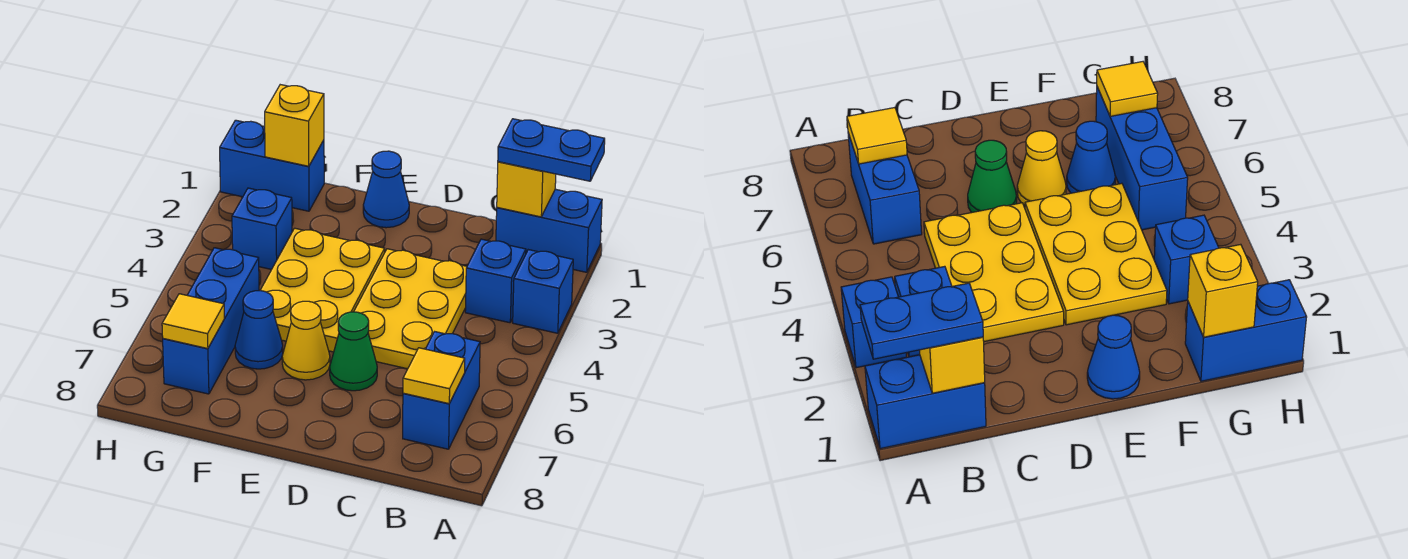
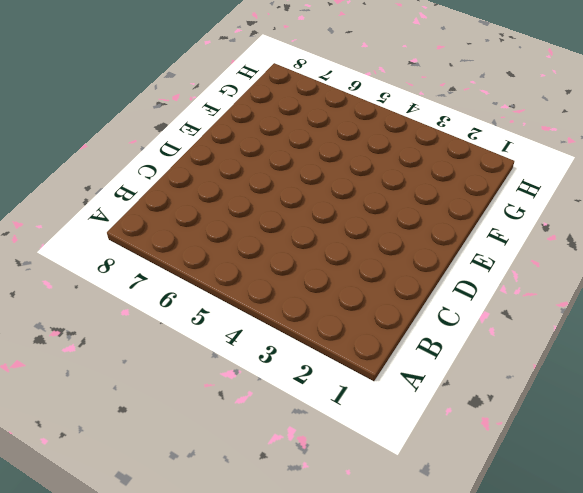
none -> blue 1x2 brick [496,189,602,272]
none -> blue 1x1 brick [513,250,573,333]
none -> blue 1x1 brick [465,239,526,323]

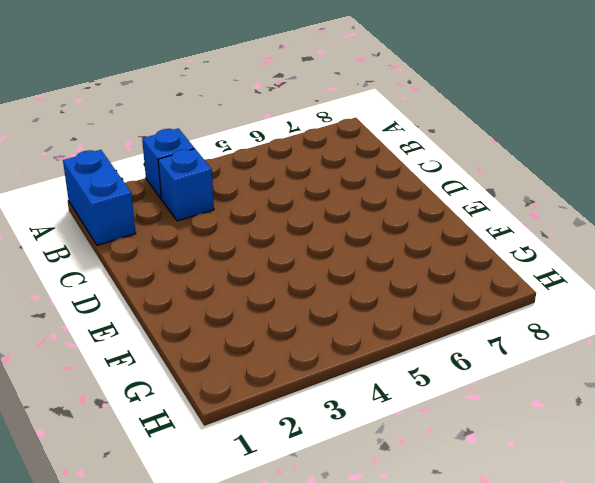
none -> blue 1x2 brick [403,332,480,449]
none -> yellow 2x3 plate [354,249,467,369]
none -> green 1x1 cone [330,312,377,391]

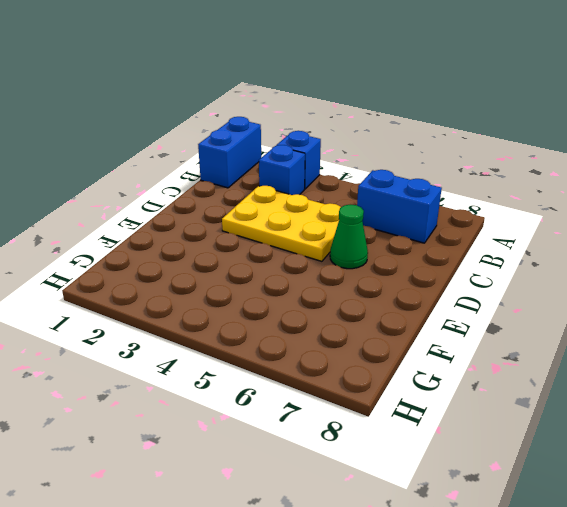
none -> blue 1x1 cone [363,151,409,228]
none -> yellow 2x3 plate [260,228,385,352]
none -> yellow 1x1 cone [282,301,330,380]

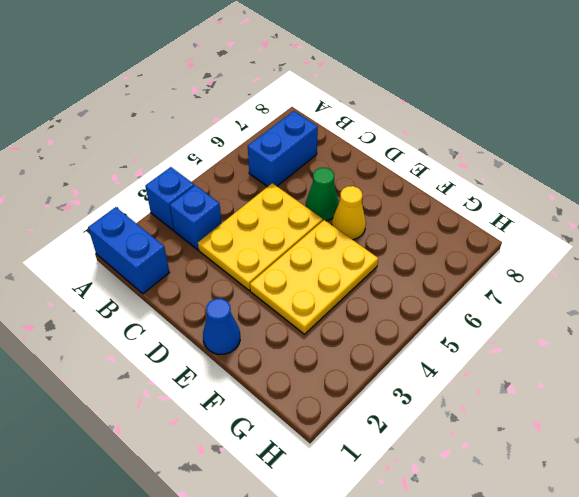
none -> blue 1x1 cone [235,291,283,369]
none -> blue 1x2 brick [220,120,324,211]
none -> blue 1x1 brick [232,188,292,269]

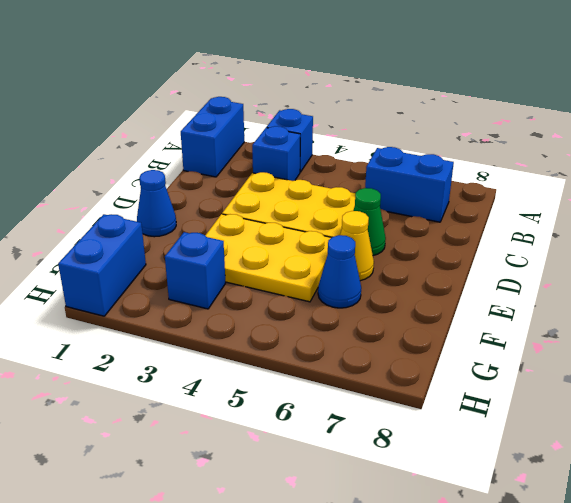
none -> blue 1x3 brick [163,248,259,394]
none -> yellow 1x1 brick [497,162,556,217]
none -> yellow 1x1 tile [403,348,465,404]

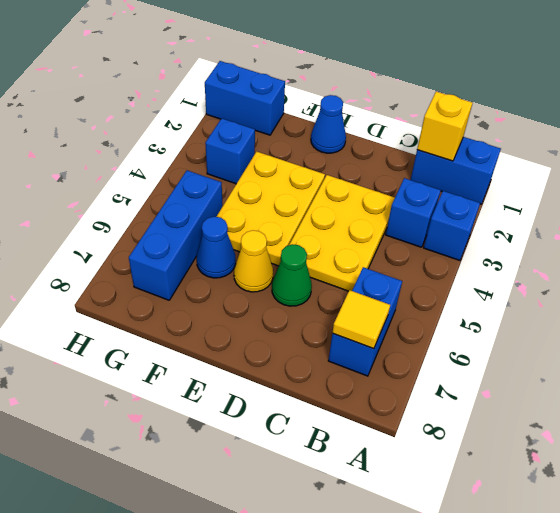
none -> yellow 1x1 brick [265,85,324,166]
none -> yellow 1x1 tile [162,294,224,349]
none -> blue 1x2 plate [498,119,605,181]

